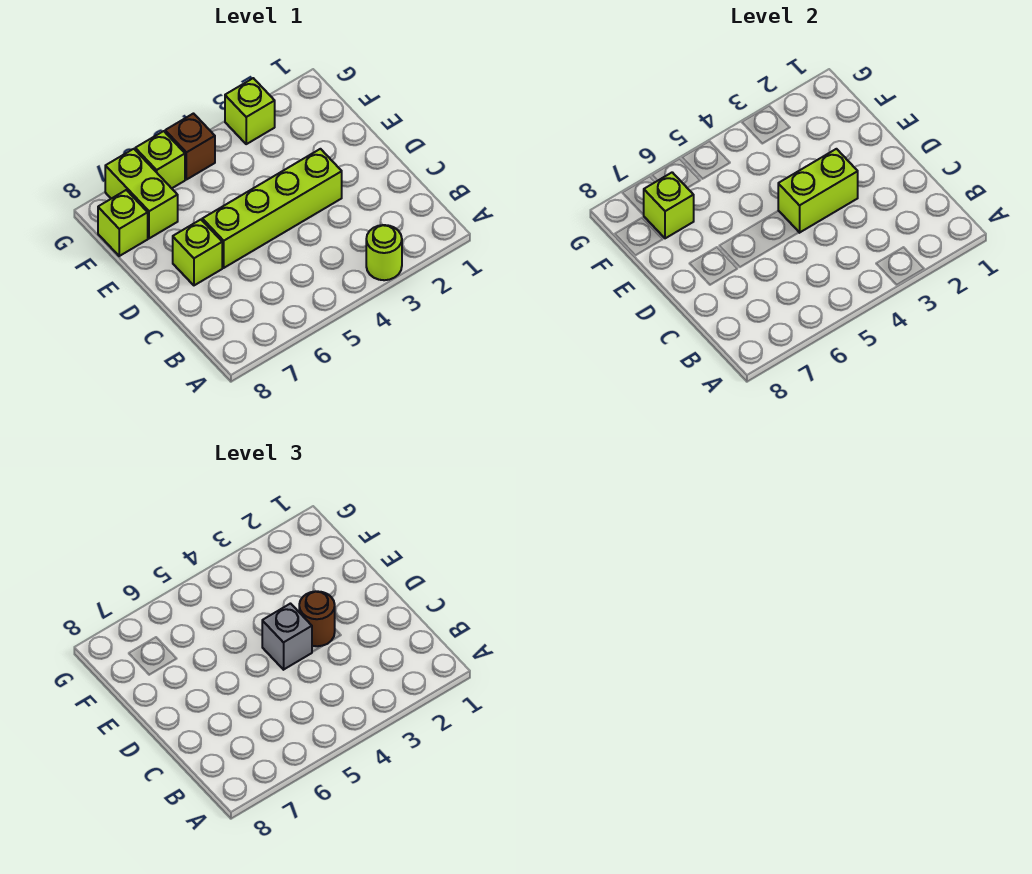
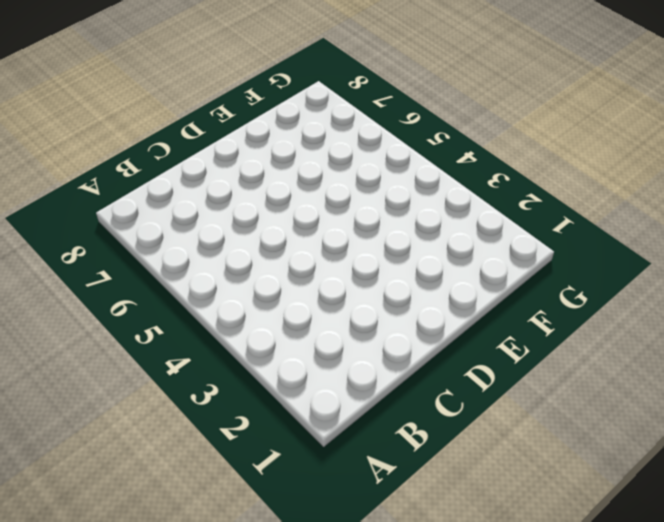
none -> lime 1x1 round brick [366,225,402,280]
none -> lime 1x4 brick [202,149,342,268]
none -> lime 1x1 brick [173,220,222,285]

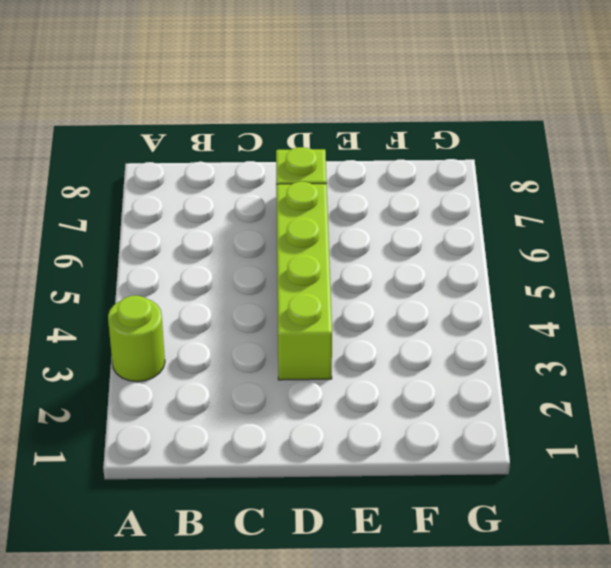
none -> lime 1x2 brick [105,149,178,238]
none -> lime 1x1 brick [98,190,148,256]
none -> lime 1x1 brick [225,78,275,144]

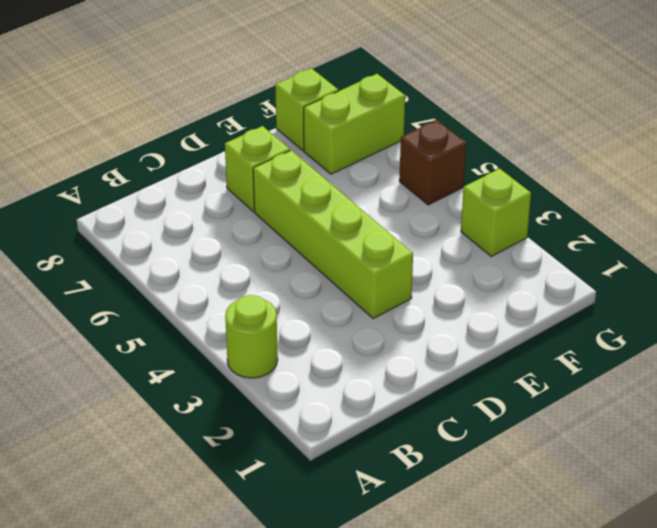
none -> lime 1x1 brick [135,131,185,188]
none -> lime 1x2 brick [778,149,858,233]
none -> lime 1x1 brick [644,172,694,238]

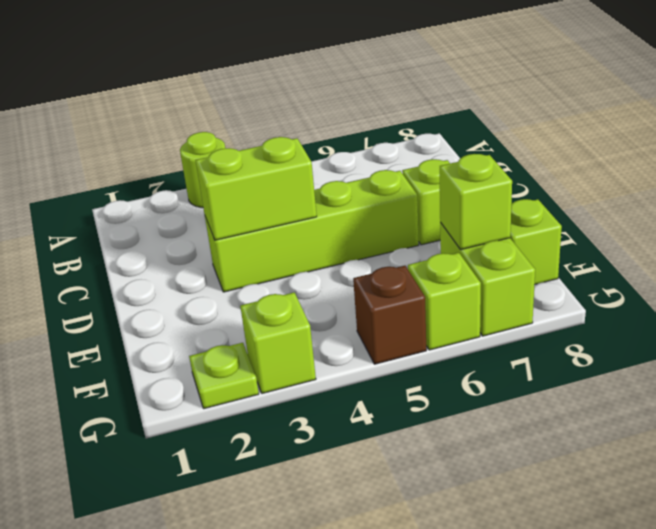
lime 1x1 plate [189,343,259,409] -> none
none -> brown 1x1 round brick [299,591,335,646]
none -> grey 1x1 brick [262,604,312,670]

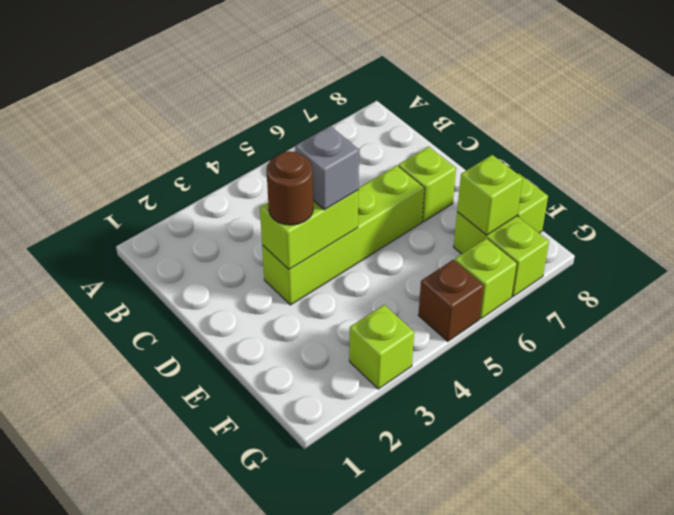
none -> lime 1x1 round brick [366,225,402,280]

